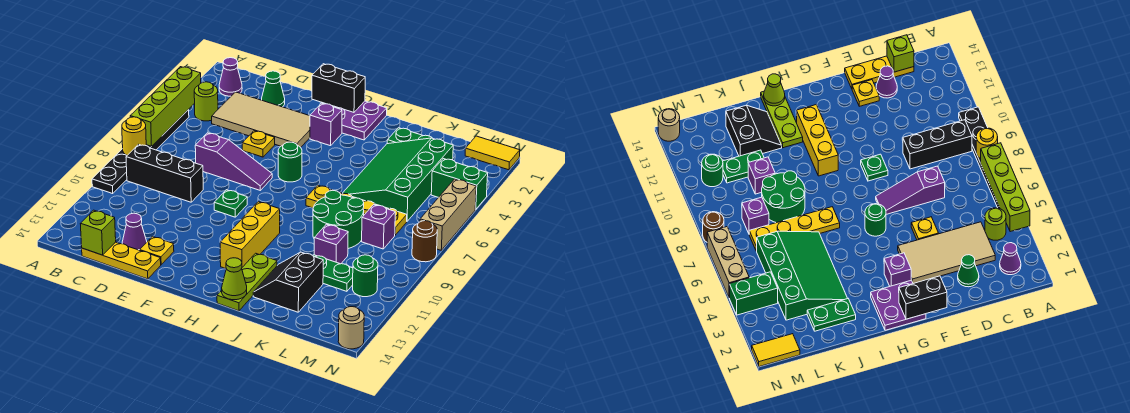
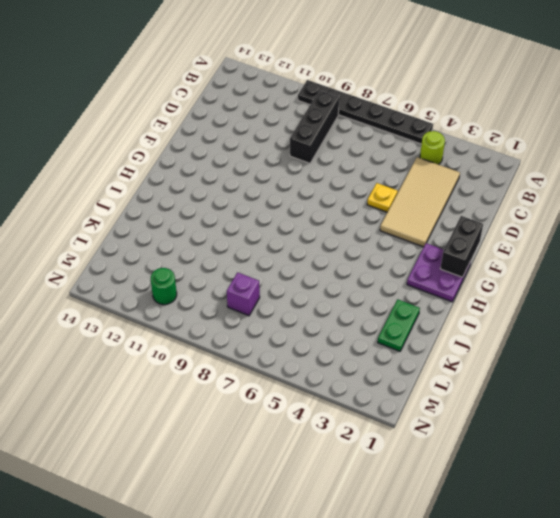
none -> purple 1x1 cone [219,58,242,96]
none -> yellow 1x3 plate [82,242,161,279]
none -> green 1x1 cone [262,71,285,107]
none -> purple 1x3 slope [195,133,272,190]

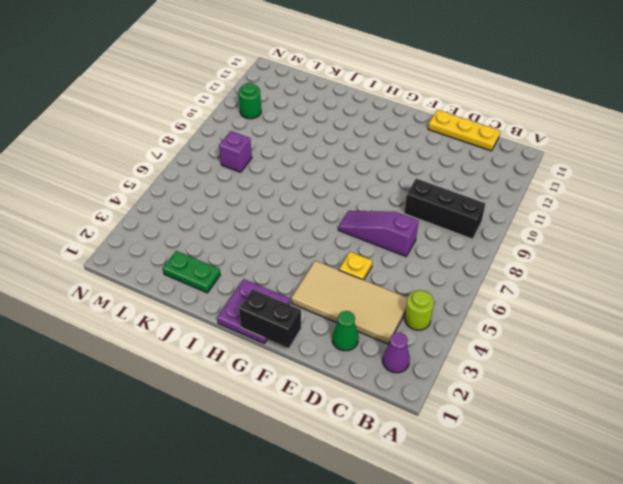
none -> black 1x6 plate [92,110,189,194]
none -> purple 1x1 cone [122,213,147,250]
none -> yellow 1x1 plate [140,236,174,265]
none -> green 1x1 plate [214,190,247,217]

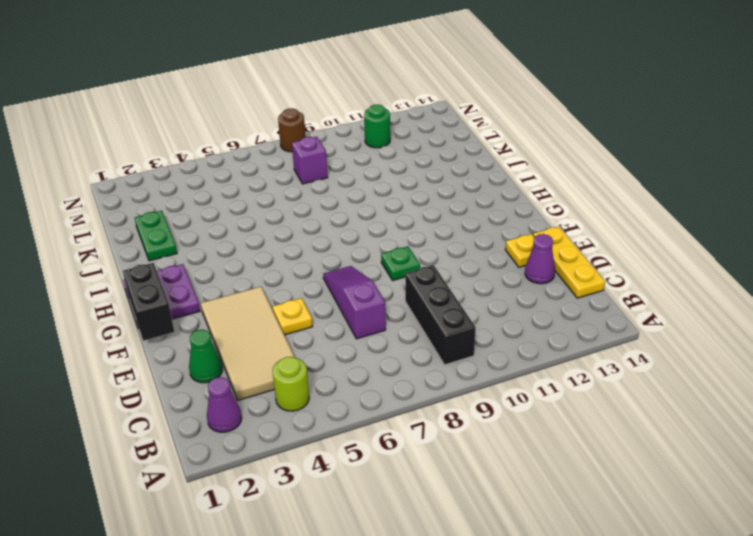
none -> black 1x6 plate [92,110,189,194]
none -> purple 1x1 brick [310,103,342,146]
none -> green 1x1 round brick [278,142,302,182]
none -> yellow 1x3 brick [220,202,280,269]

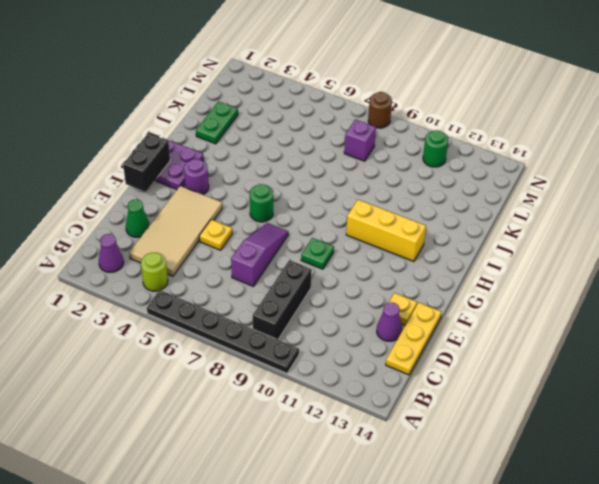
purple 1x1 round brick [184,159,209,195] -> purple 1x1 brick [310,103,342,146]
none -> yellow 1x4 plate [306,185,407,235]
none -> lime 1x3 plate [217,253,277,311]
none -> green 3x4 slope [343,138,453,221]
none -> green 2x2 round brick [313,190,364,249]

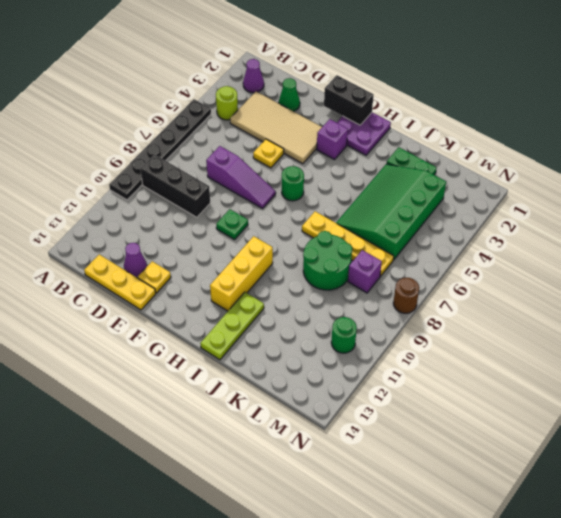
none -> black 2x2 slope [253,252,323,312]
none -> purple 1x1 brick [314,224,348,264]
none -> green 1x2 plate [313,255,353,291]
none -> yellow 1x2 tile [465,136,520,170]

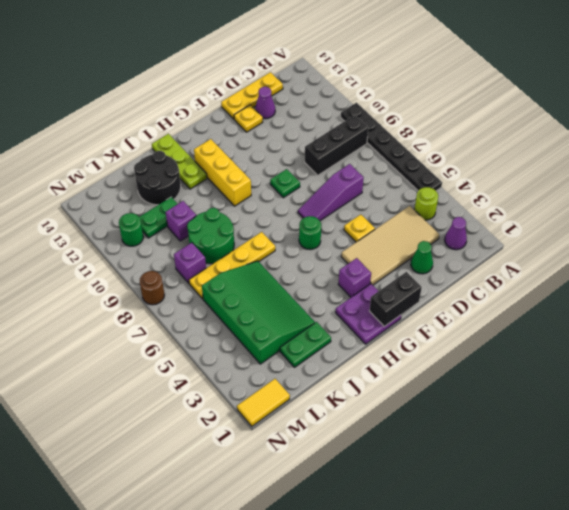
black 2x2 round brick [134,151,181,205] -> black 2x2 slope [253,252,323,312]
none -> green 1x2 brick [431,159,488,210]
none -> tan 1x3 brick [420,179,476,250]
none -> tan 1x1 round brick [338,307,364,349]
none -> lime 1x4 brick [130,67,201,146]

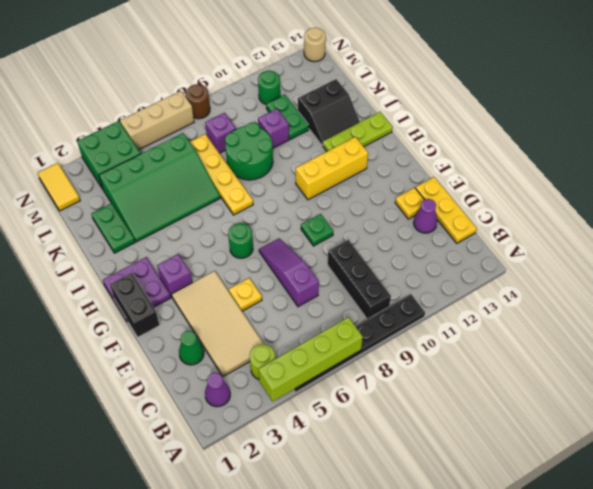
green 2x2 brick [77,121,141,189] -> green 1x2 brick [431,159,488,210]
none -> yellow 1x1 round brick [122,117,146,155]
none -> lime 1x1 brick [80,210,116,255]
none -> lime 1x1 cone [222,258,247,300]

